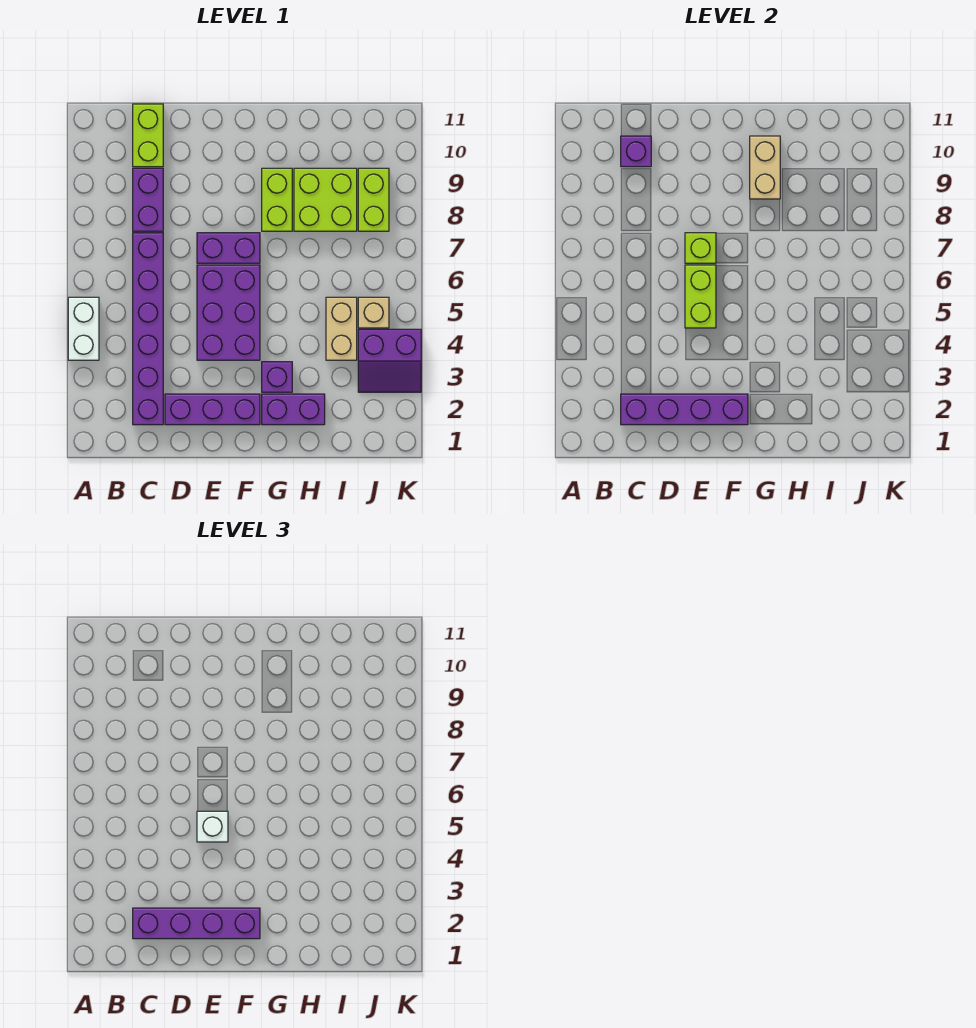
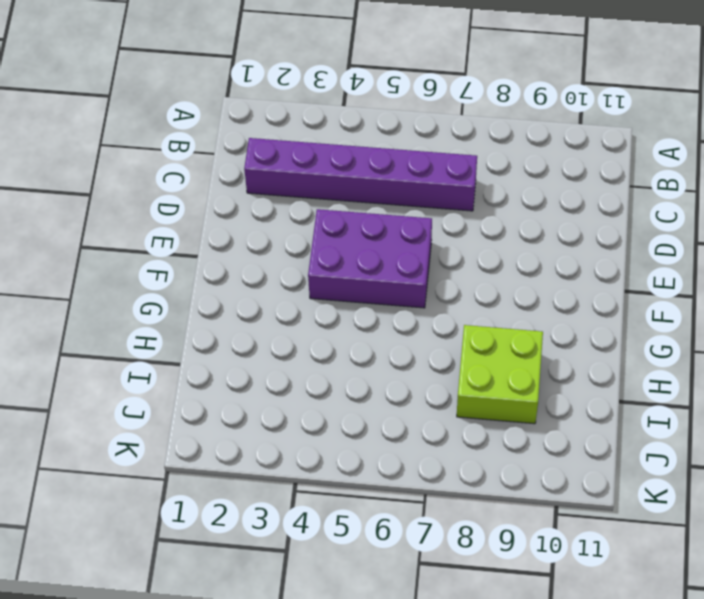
none -> white 1x2 brick [68,297,99,360]
none -> purple 1x2 brick [133,168,163,231]
none -> lime 1x2 brick [133,104,163,167]

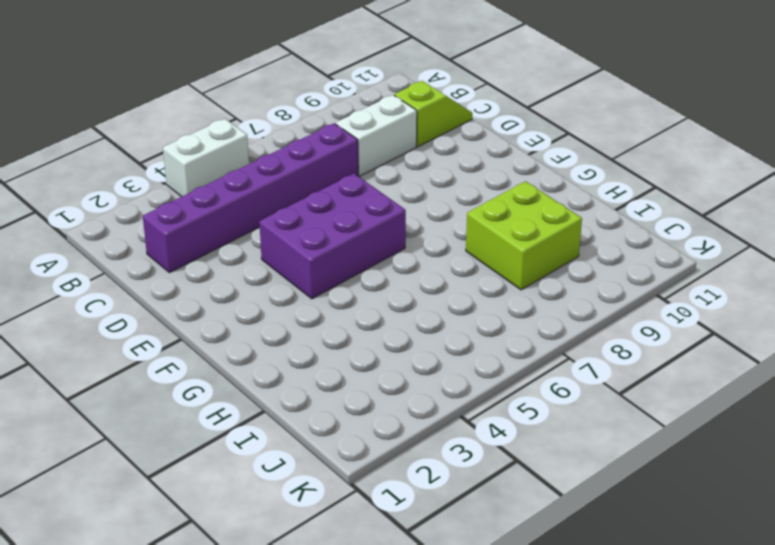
white 1x2 brick [336,95,417,176] -> purple 1x2 brick [133,168,163,231]
lime 1x2 slope [394,81,472,147] -> lime 1x2 brick [133,104,163,167]
none -> purple 1x3 brick [165,394,260,425]
none -> purple 1x2 brick [197,233,260,263]
none -> purple 1x2 brick [262,394,325,425]

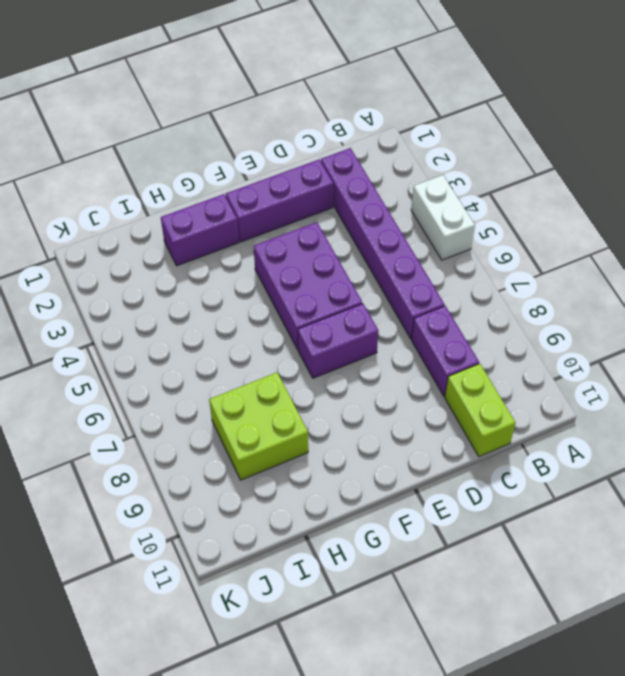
none -> purple 1x1 brick [262,362,292,392]
none -> lime 1x2 brick [262,168,292,231]
none -> tan 1x2 brick [326,297,357,360]

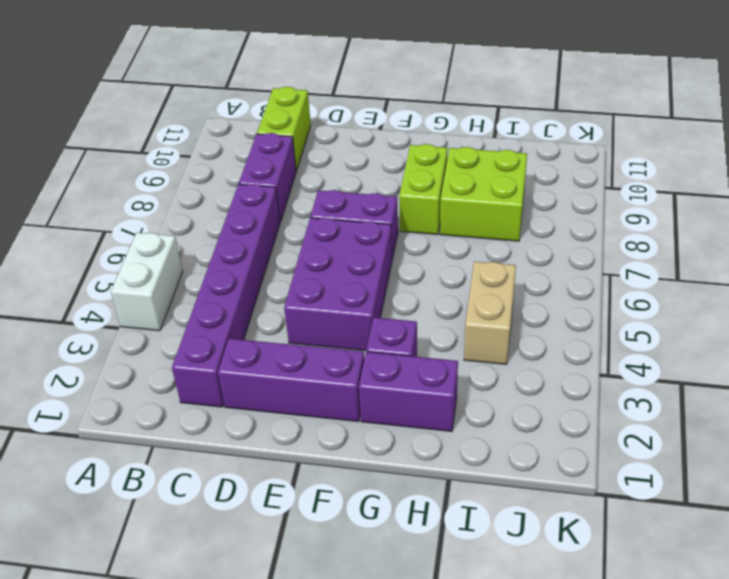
none -> purple 2x2 slope [358,329,421,392]
none -> tan 1x1 brick [358,297,389,328]
none -> lime 1x2 brick [358,168,389,231]

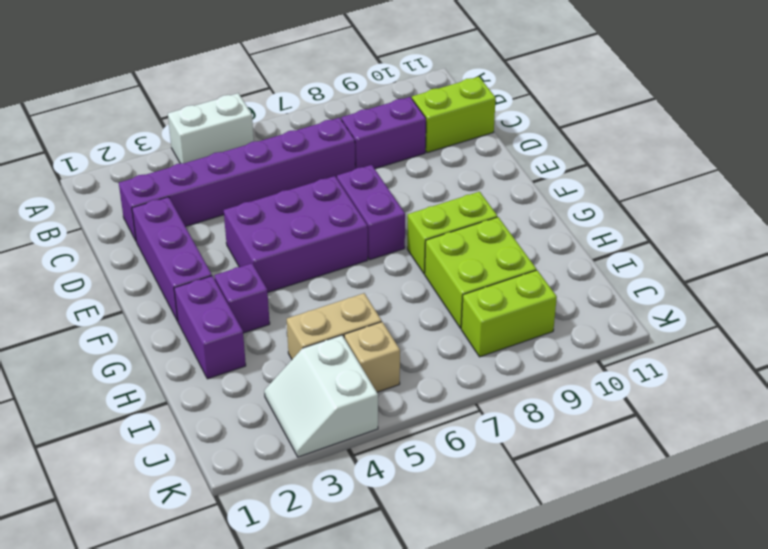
white 2x2 slope [264,335,378,457] -> purple 2x2 slope [358,329,421,392]
none -> purple 1x4 brick [621,394,748,425]
none -> purple 1x1 brick [621,136,651,167]
none -> lime 1x2 brick [685,265,716,328]

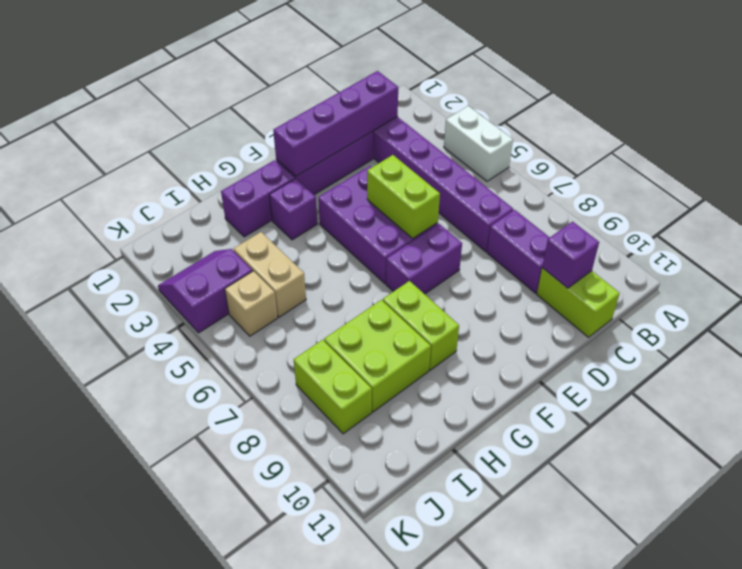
none -> lime 1x1 brick [685,233,716,263]
none -> tan 1x2 brick [750,136,780,199]
none -> purple 1x4 brick [133,908,260,939]

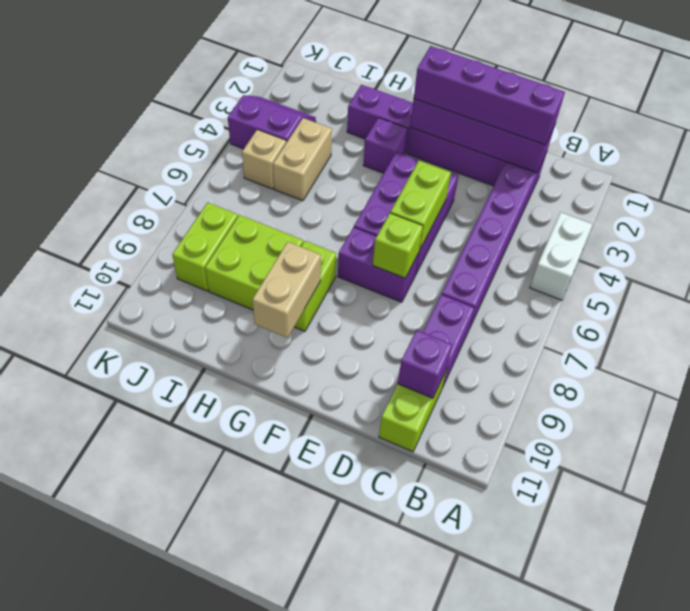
none -> white 1x1 brick [197,811,228,842]

